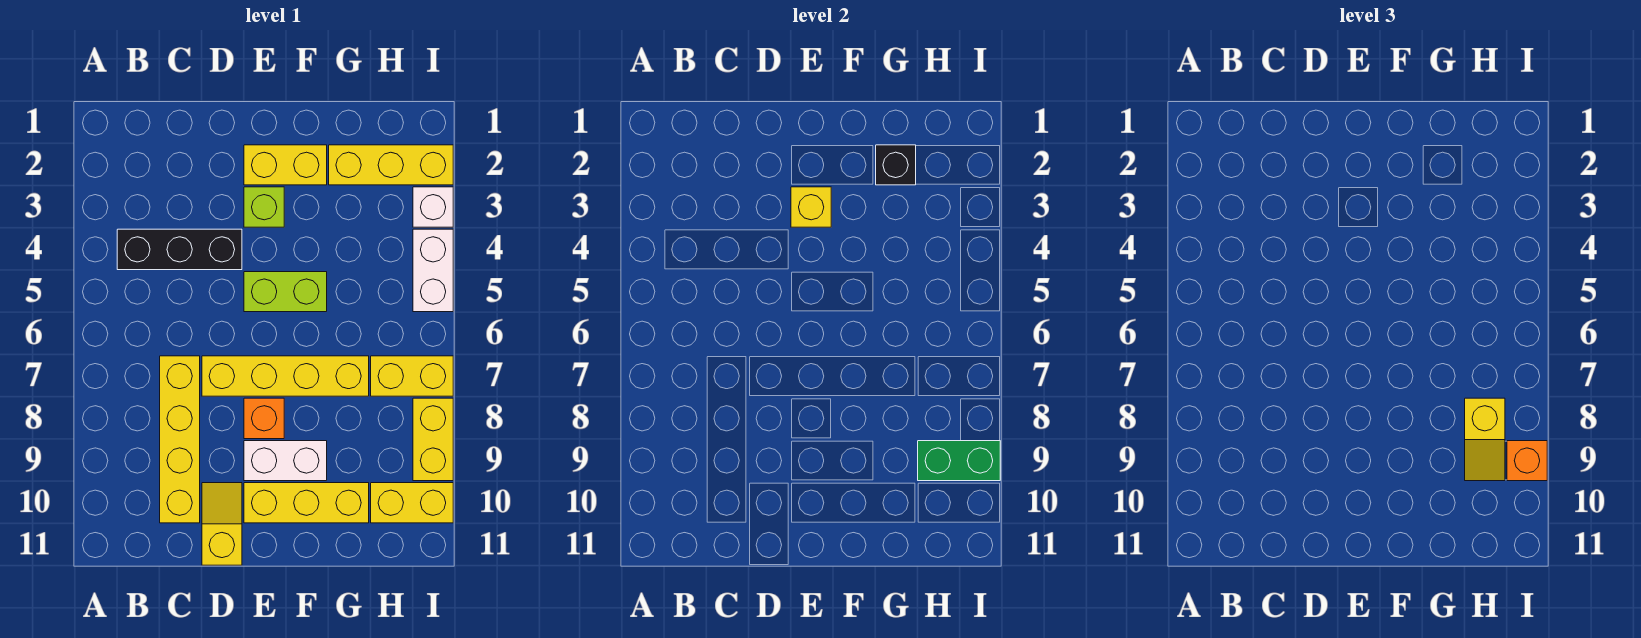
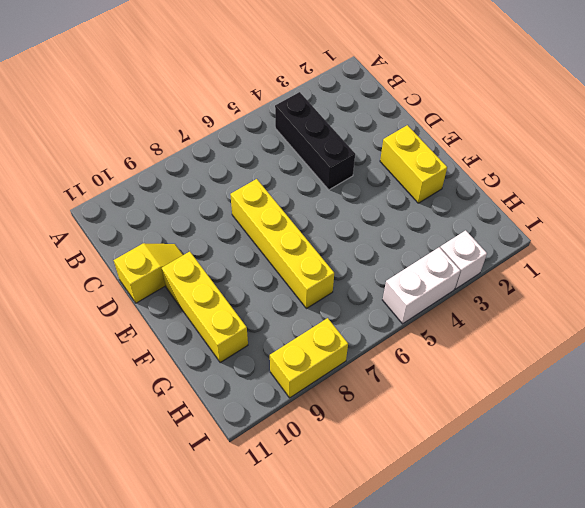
none -> yellow 1x4 brick [160,356,200,523]
none -> lime 1x1 brick [244,187,284,227]
none -> lime 1x2 brick [244,272,327,312]

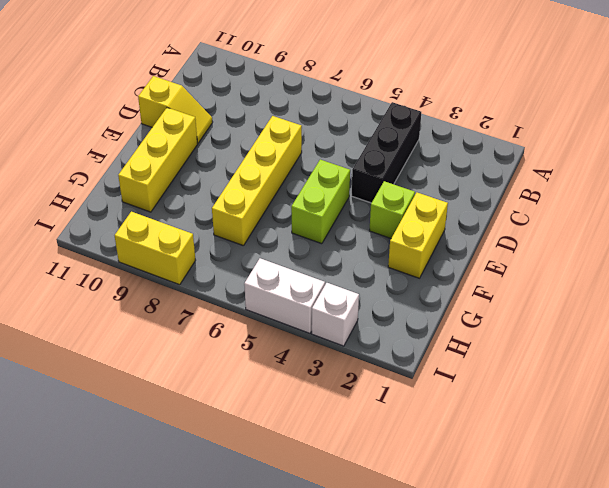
none -> yellow 1x4 brick [160,356,200,523]
none -> orange 1x1 brick [244,398,284,439]
none -> white 1x2 brick [244,441,327,481]

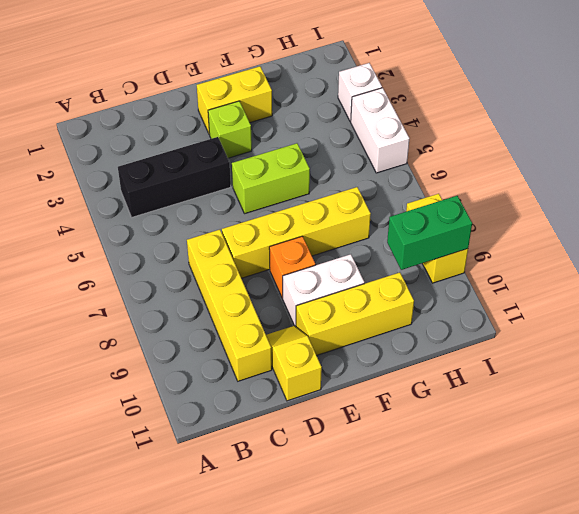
none -> yellow 1x3 brick [329,145,453,185]
none -> yellow 1x2 brick [371,356,453,396]
none -> yellow 1x2 brick [371,483,453,523]

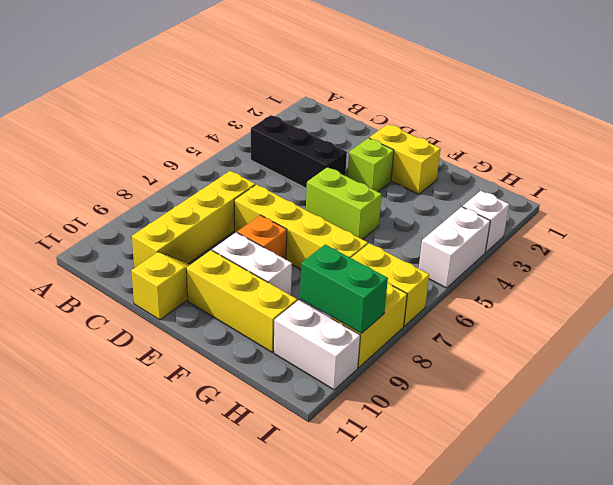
white 1x2 brick [274,300,360,390] -> yellow 1x2 brick [371,483,453,523]
none -> yellow 1x3 brick [329,145,453,185]
none -> yellow 1x1 brick [791,187,831,227]
none -> black 1x1 brick [876,145,916,185]

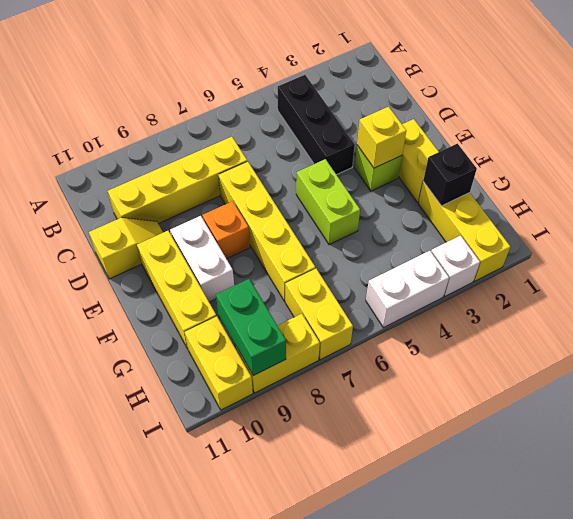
none -> yellow 1x2 slope [1465,398,1505,481]
none -> orange 1x1 brick [1507,441,1547,481]

